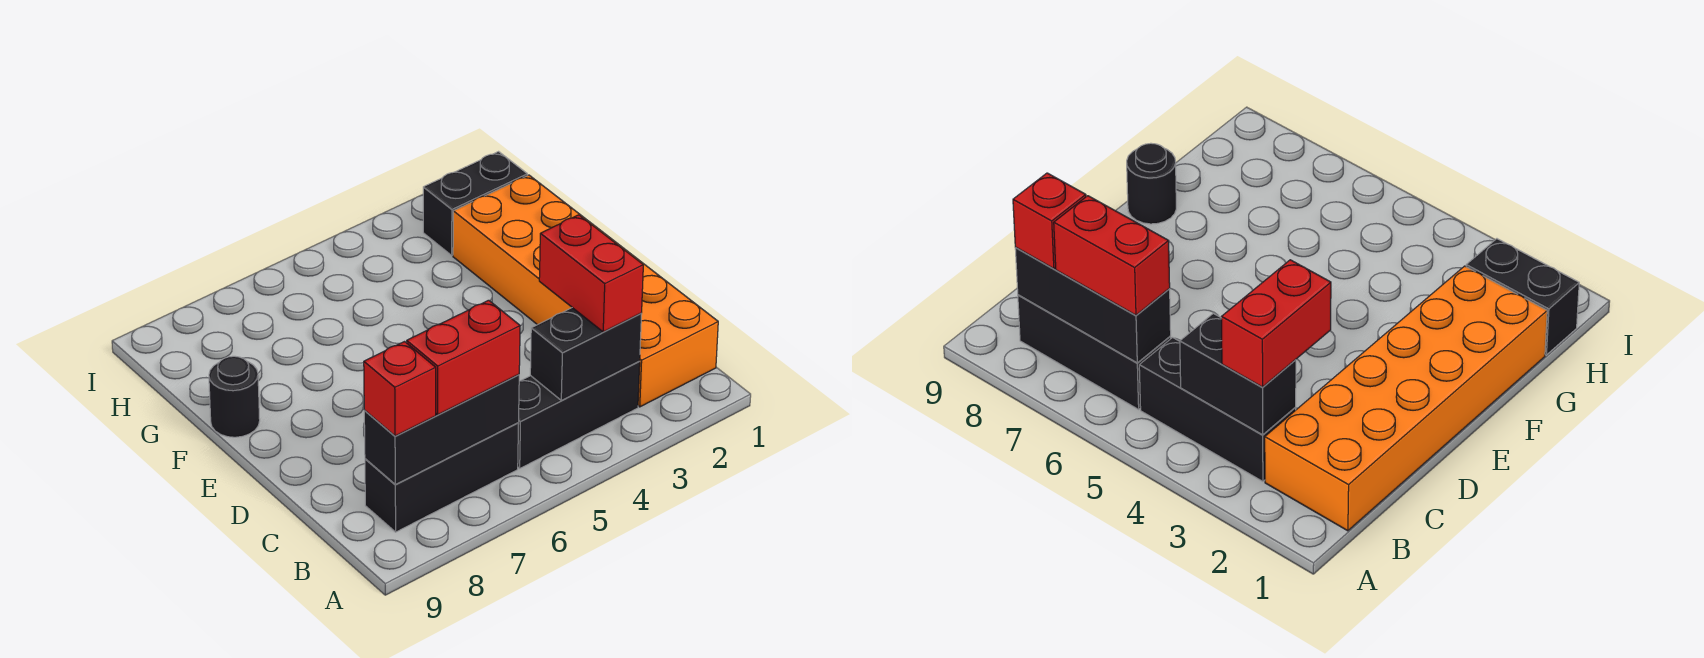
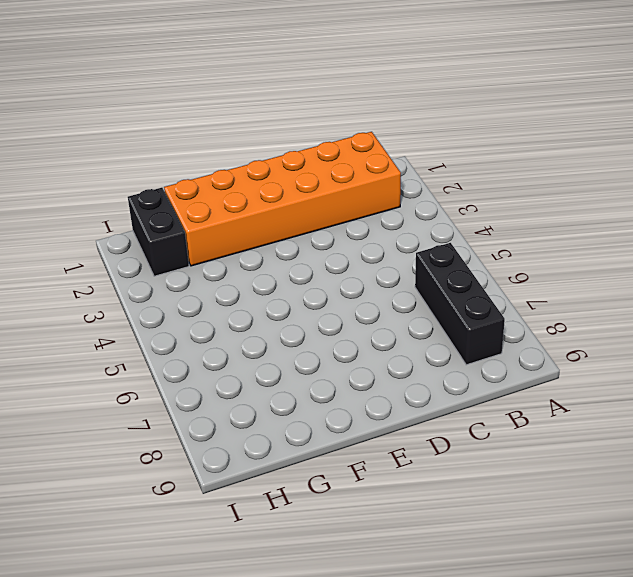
none -> black 1x3 brick [518,362,640,468]
none -> black 1x1 round brick [209,356,260,437]

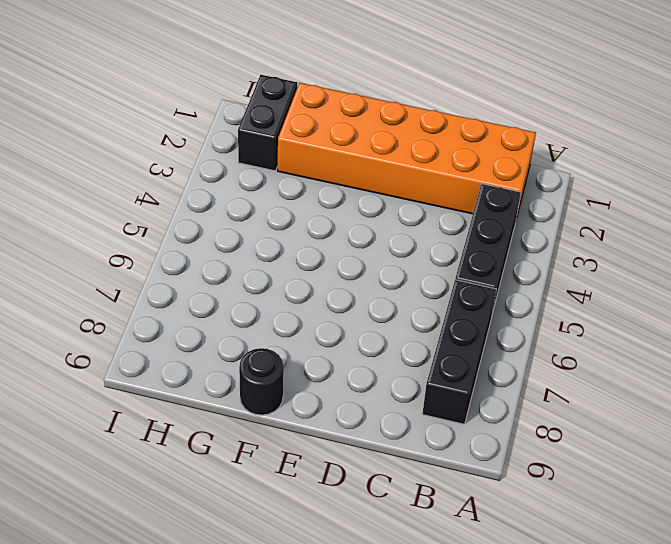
none -> black 1x2 brick [530,308,642,400]
none -> black 1x3 brick [364,375,519,485]

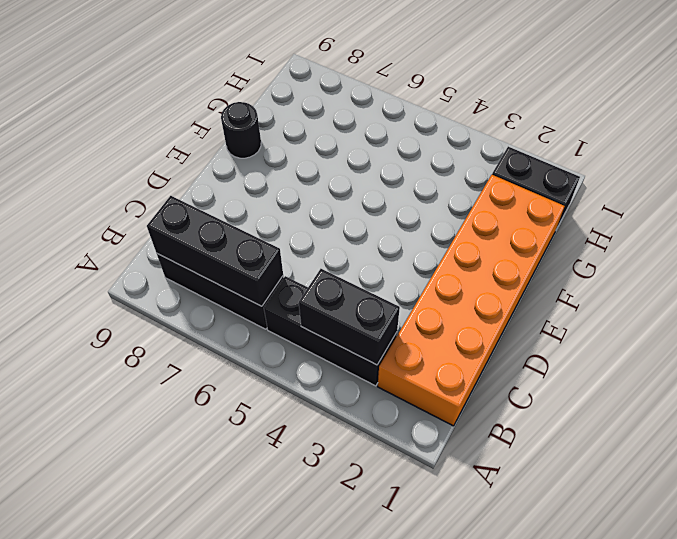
none -> red 1x2 brick [539,215,643,332]
none -> red 1x2 brick [407,300,520,415]

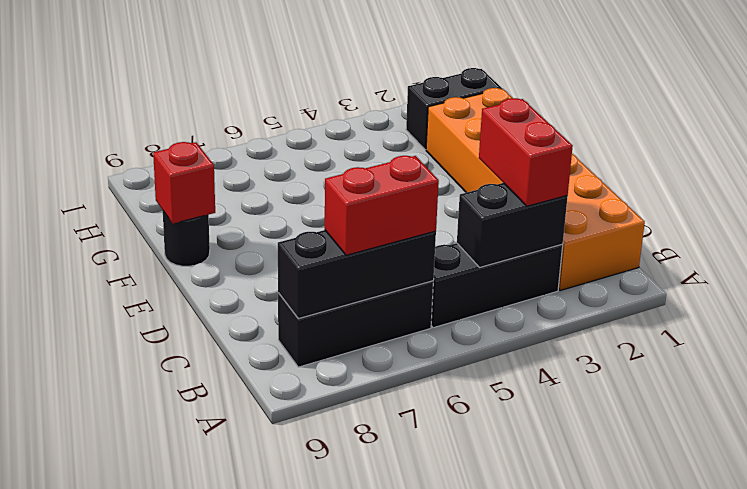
red 1x1 brick [153,142,215,224] -> red 1x1 brick moved to [364,342,436,436]

